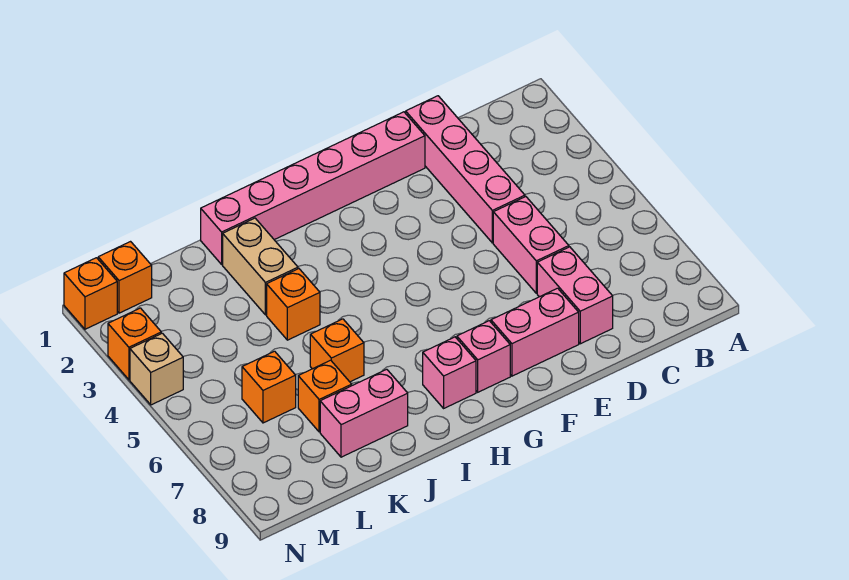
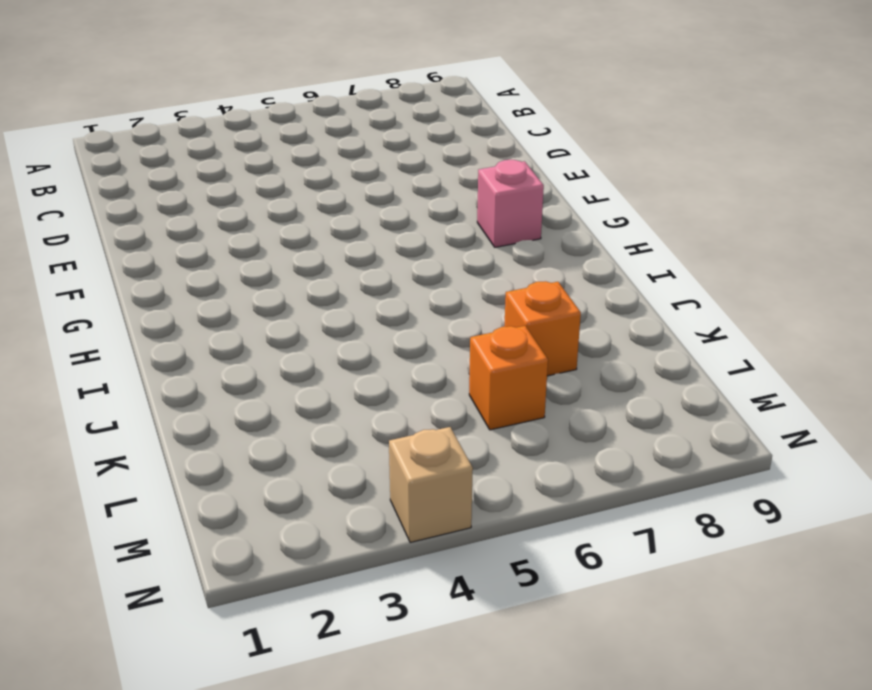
none -> pink 1x4 brick [406,96,525,243]
none -> pink 1x2 brick [493,197,569,293]
none -> pink 1x2 brick [537,247,613,344]

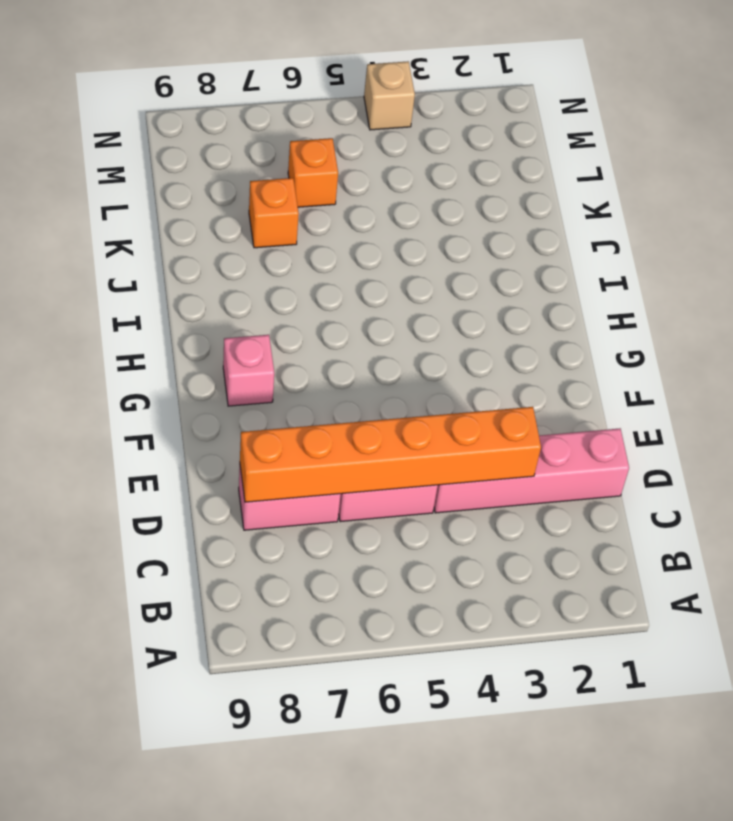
orange 1x6 brick [240,407,541,502] -> none
none -> pink 1x6 brick [201,112,425,264]
none -> pink 1x2 brick [491,288,579,376]
none -> pink 1x1 brick [423,337,476,408]

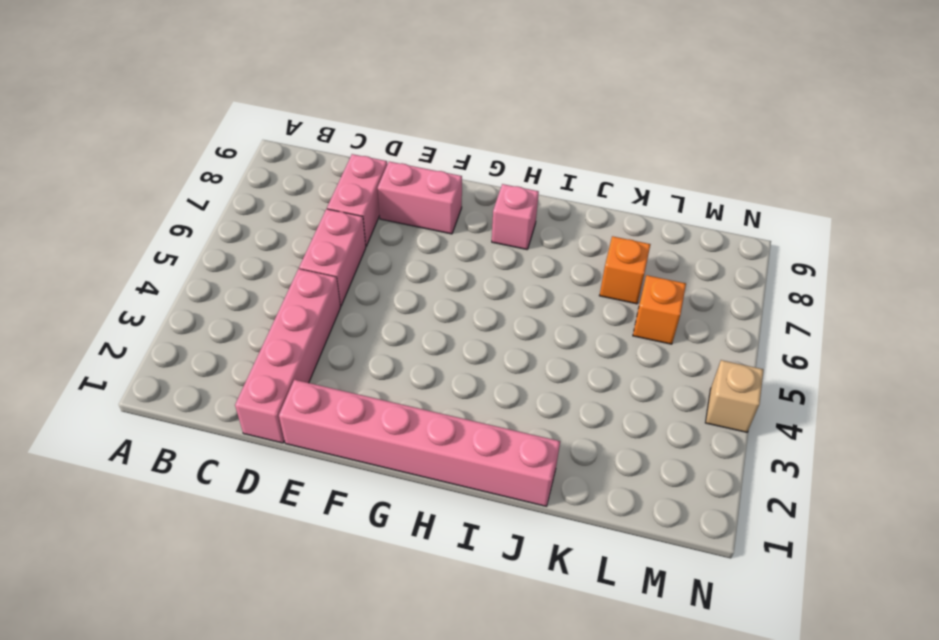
none -> pink 1x1 brick [457,321,510,392]
none -> tan 1x2 brick [223,218,298,315]
none -> orange 1x1 brick [267,269,320,340]

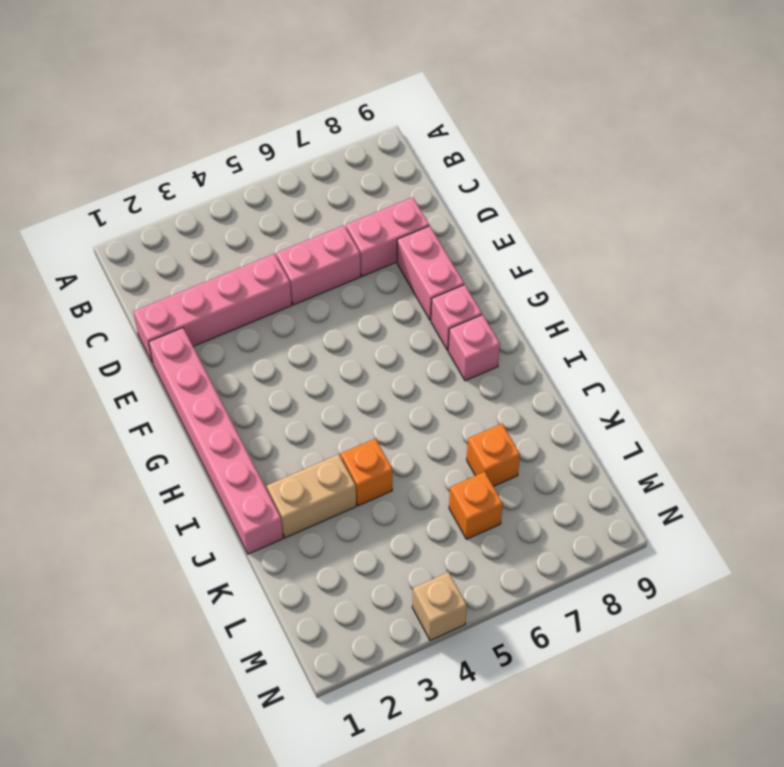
none -> orange 1x1 brick [310,319,364,382]
none -> pink 1x2 brick [320,369,408,457]
none -> orange 1x1 brick [98,242,152,313]

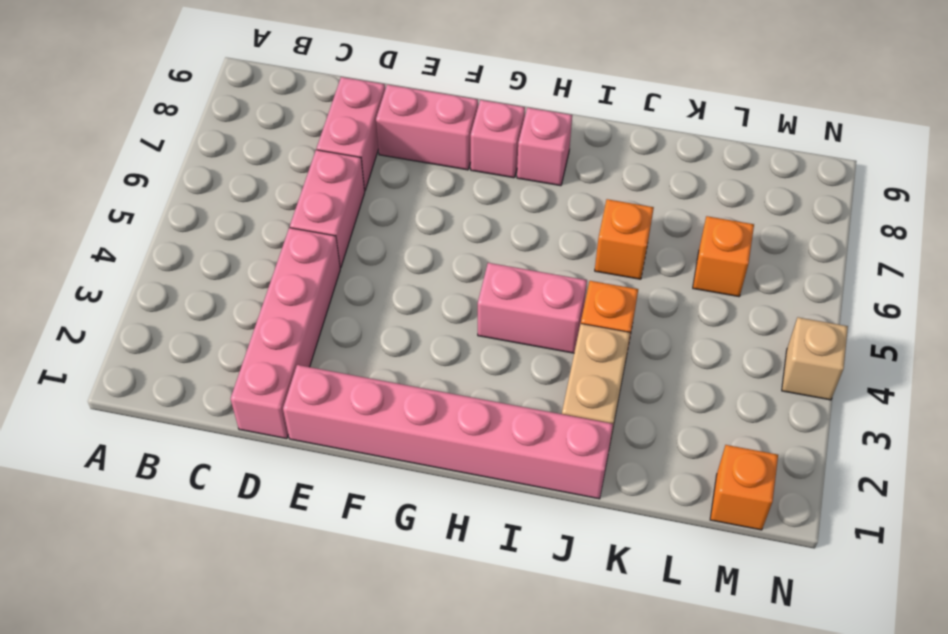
pink 1x2 brick [478,263,587,353] -> pink 1x2 brick moved to [320,369,408,457]
none -> orange 1x1 brick [298,360,352,432]
none -> orange 1x1 brick [64,258,117,329]
none -> orange 1x1 brick [108,308,161,380]

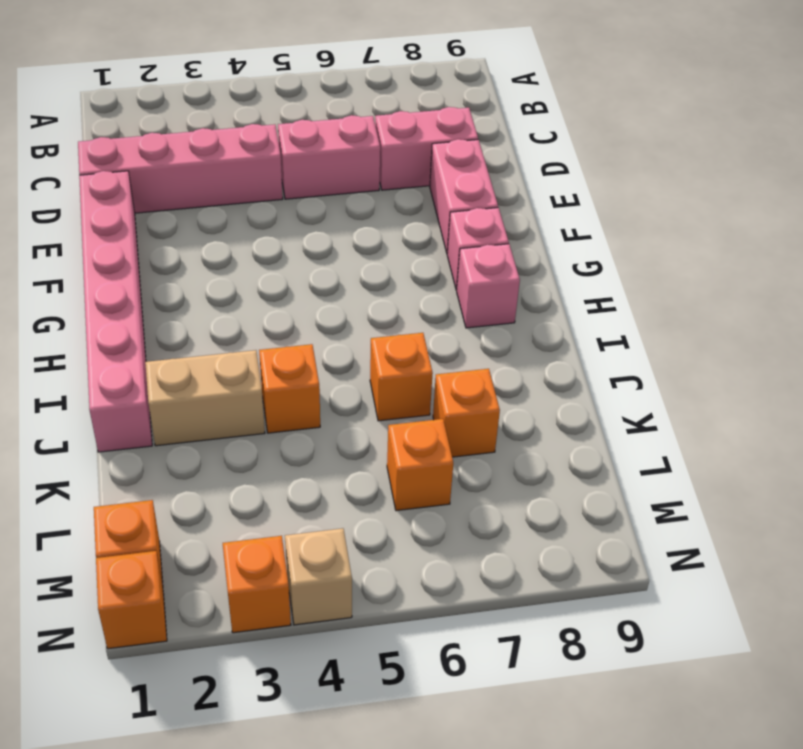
none -> pink 1x2 brick [320,369,408,457]

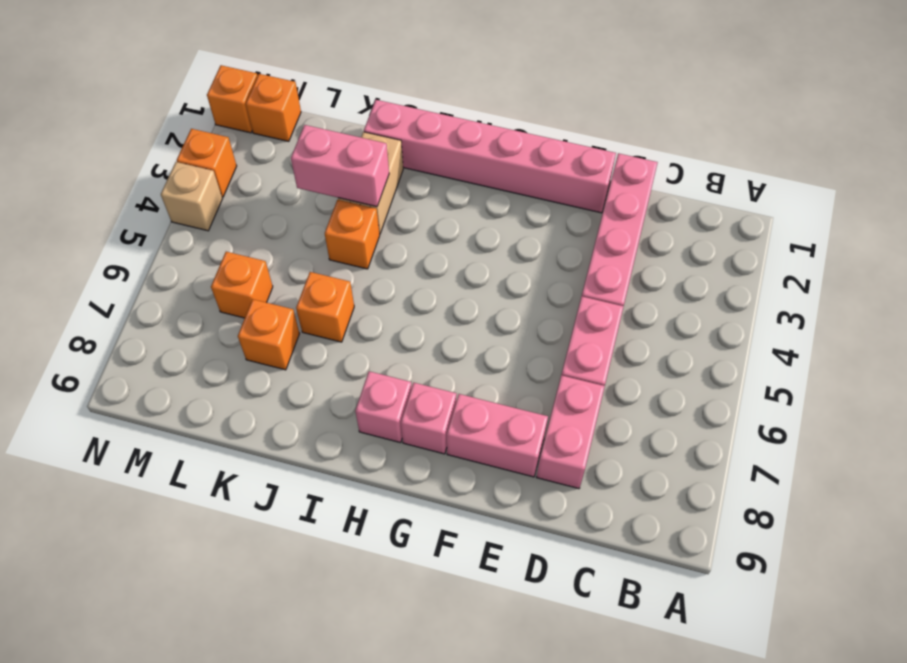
pink 1x2 brick [291,125,389,207] -> pink 1x2 brick moved to [320,369,408,457]

